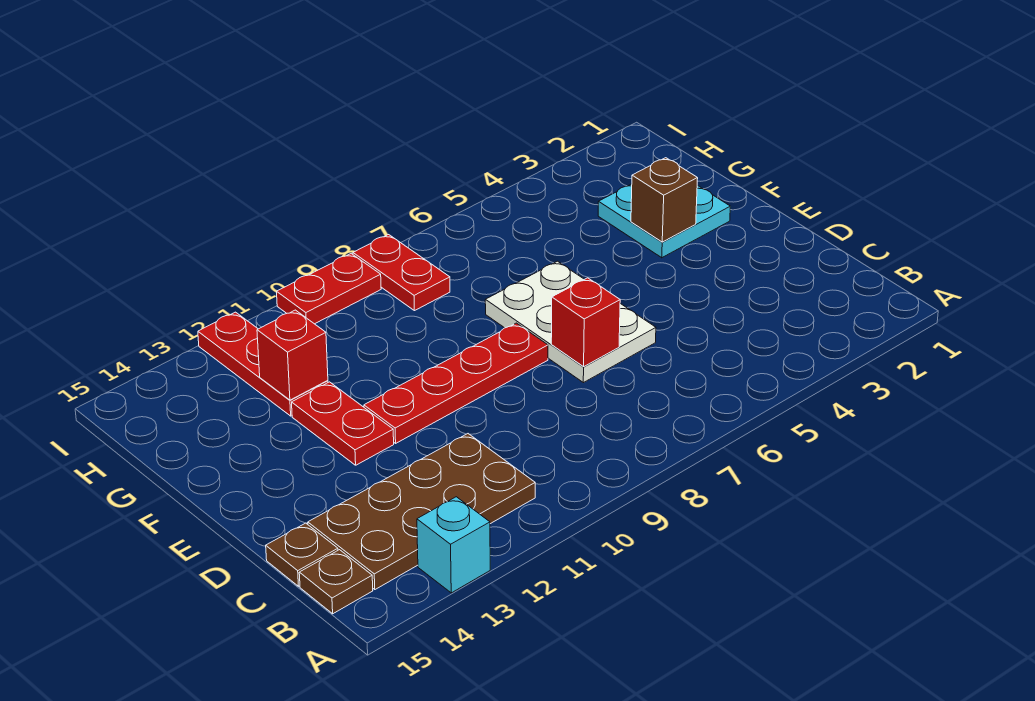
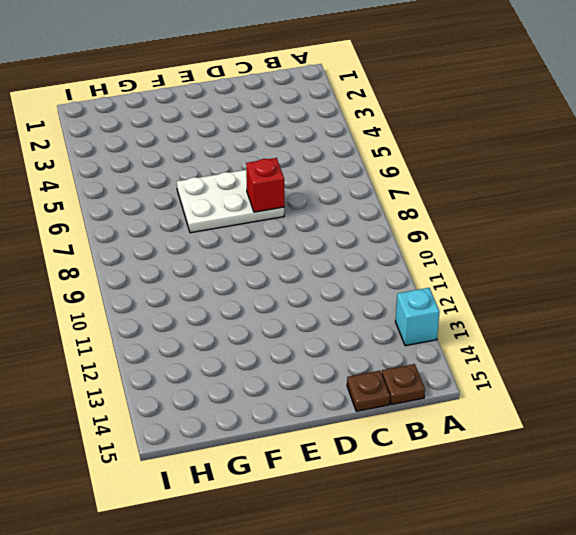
none -> brown 2x4 plate [308,434,535,590]
none -> red 1x4 plate [364,323,548,443]
none -> red 1x2 plate [292,382,394,465]

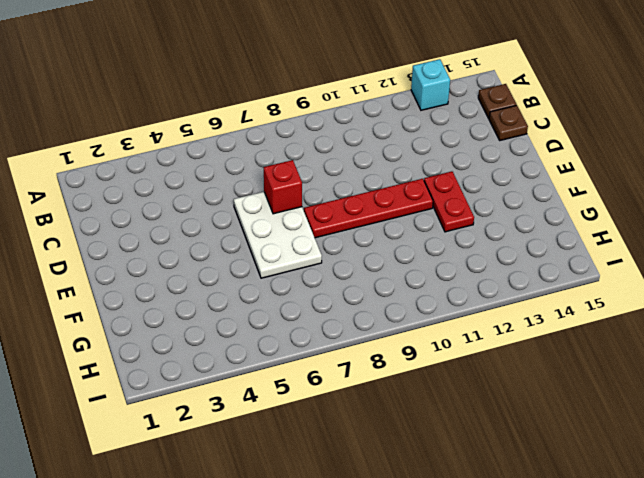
none -> brown 2x4 plate [308,434,535,590]
none -> cyan 2x2 plate [598,184,730,258]
none -> red 1x3 plate [198,312,328,416]

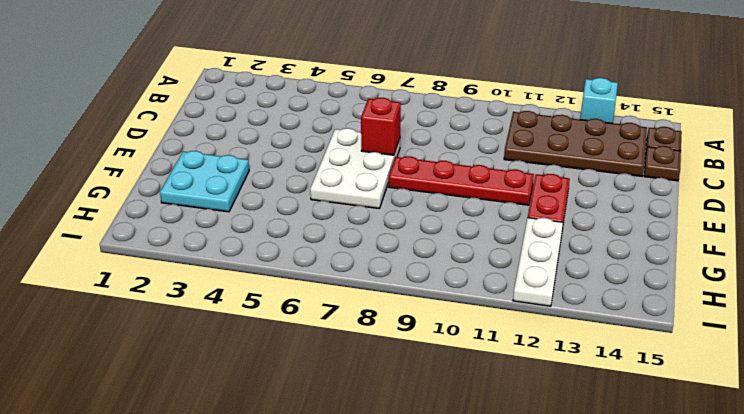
white 1x3 plate [513,218,563,306] -> red 1x3 plate [198,312,328,416]
none -> red 1x2 plate [353,235,450,311]
none -> red 1x2 plate [277,254,381,324]
none -> brown 1x1 brick [631,158,698,242]

